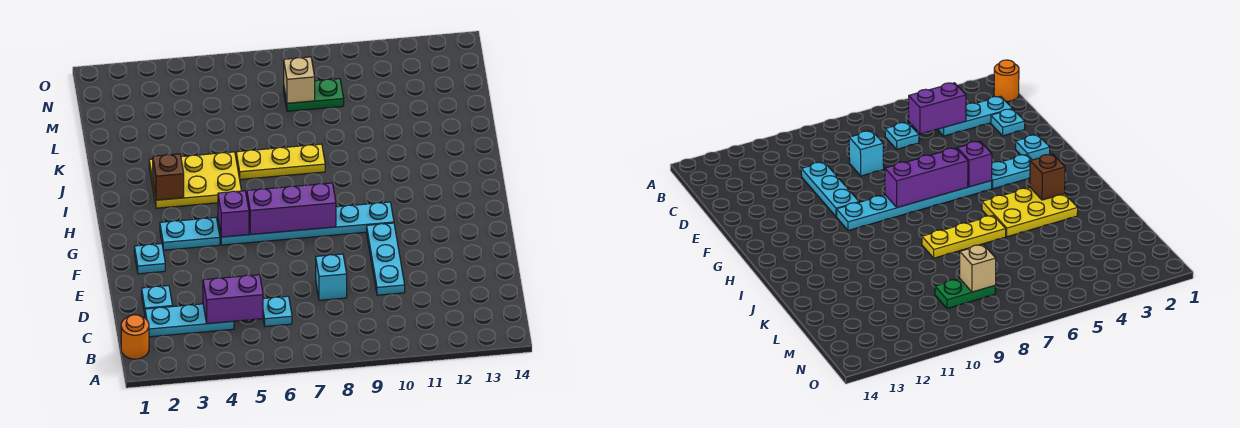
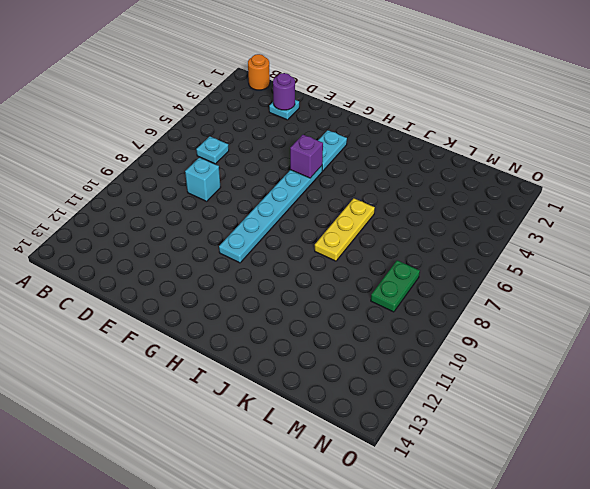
purple 1x1 round brick [273,73,295,110] -> none
none -> cyan 1x3 plate [145,304,234,337]
none -> cyan 1x3 plate [367,223,405,295]
none -> cyan 1x1 plate [134,244,165,274]

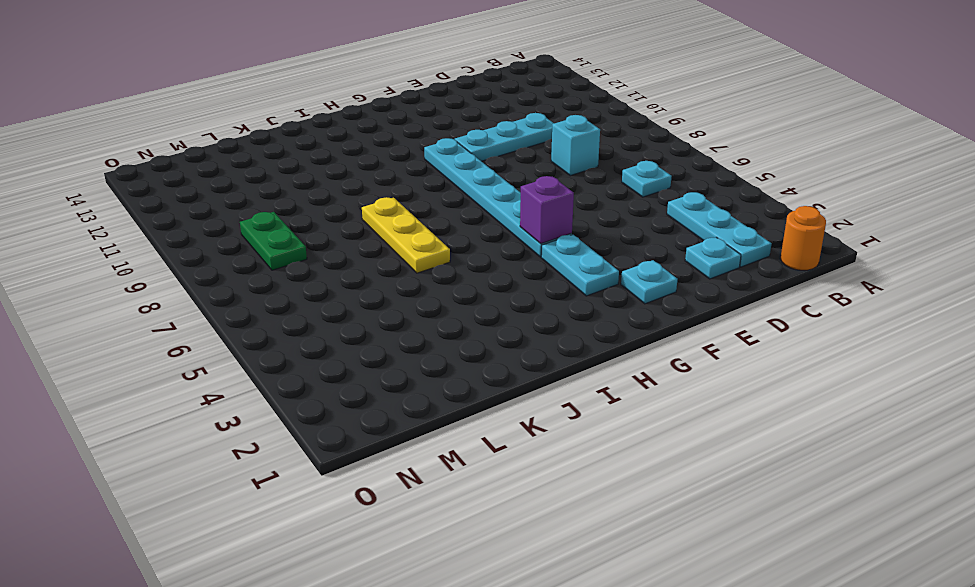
none -> yellow 2x3 plate [149,152,241,208]
none -> purple 1x2 brick [203,275,263,324]
none -> purple 1x3 brick [247,183,336,234]

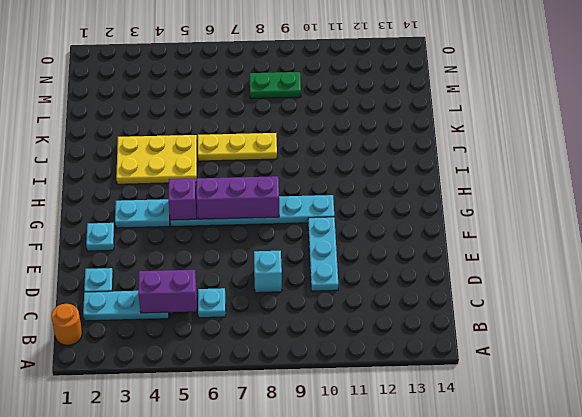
none -> brown 1x1 brick [153,154,184,200]
none -> tan 1x1 brick [284,57,315,103]

